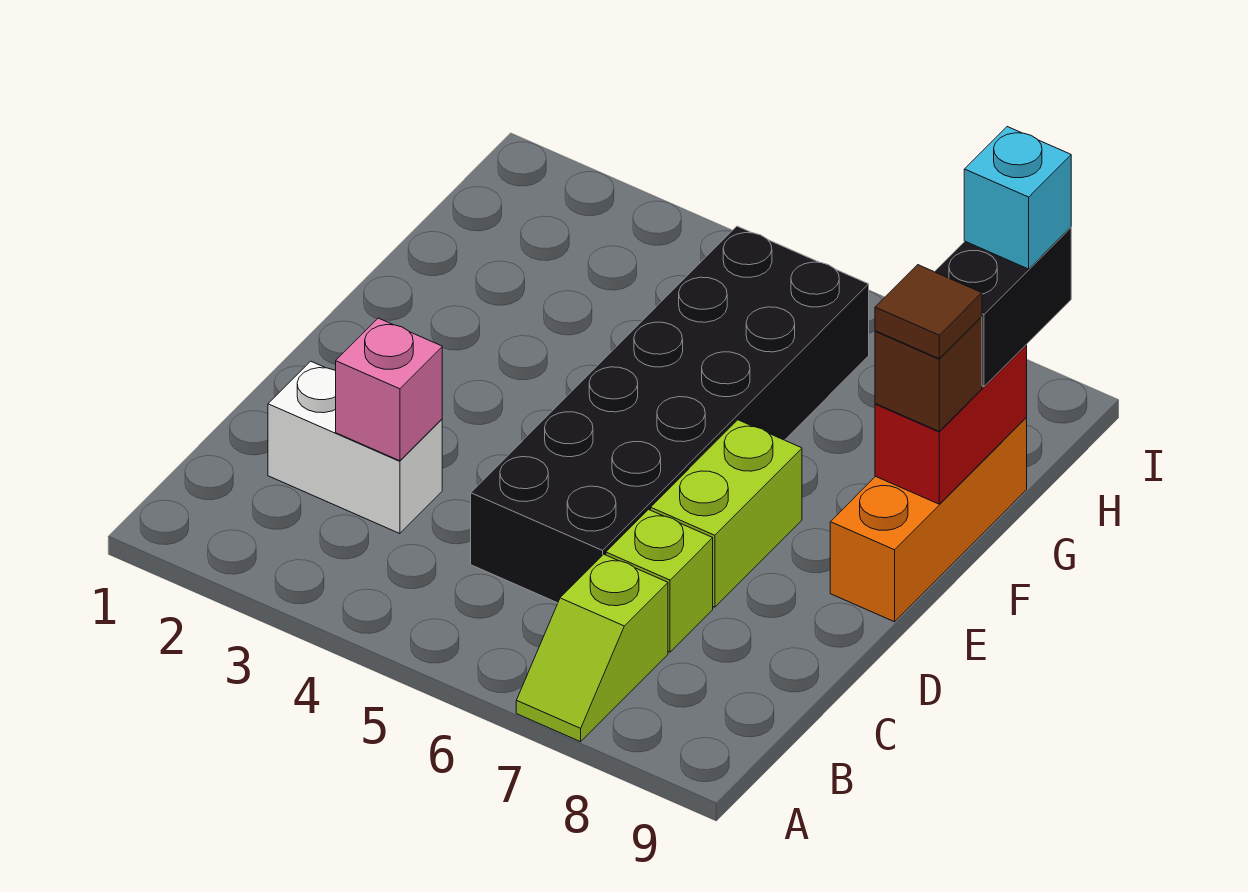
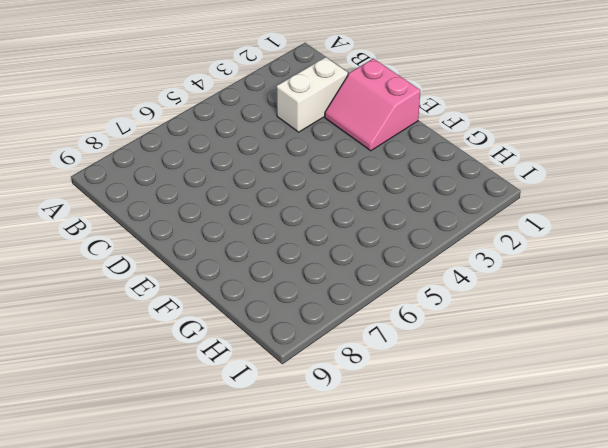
pink 2x2 slope [325,59,420,151] -> none
none -> lime 1x2 slope [516,554,668,742]
none -> black 2x6 brick [471,226,869,603]
none -> lime 1x1 brick [606,510,713,652]

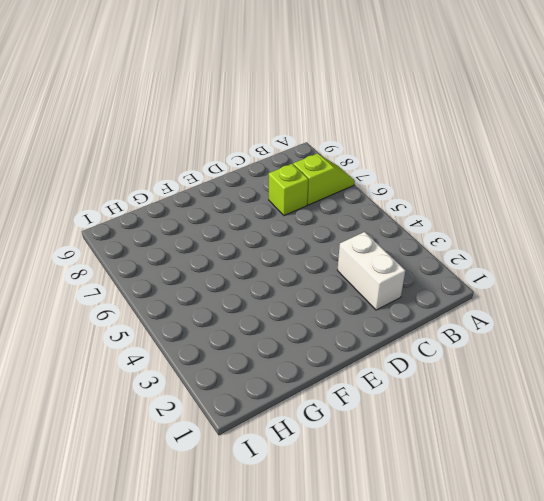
none -> black 2x6 brick [471,226,869,603]
none -> lime 1x2 brick [651,420,802,607]
none -> orange 1x3 brick [830,418,1027,622]

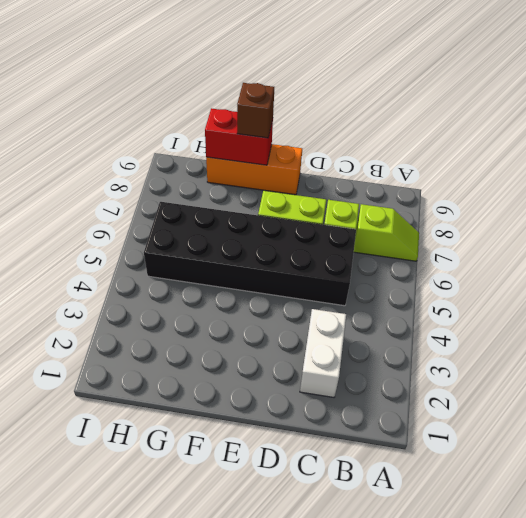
none -> pink 1x1 brick [336,318,442,461]
none -> black 1x2 brick [935,227,1071,387]
none -> brown 1x1 tile [875,265,982,358]

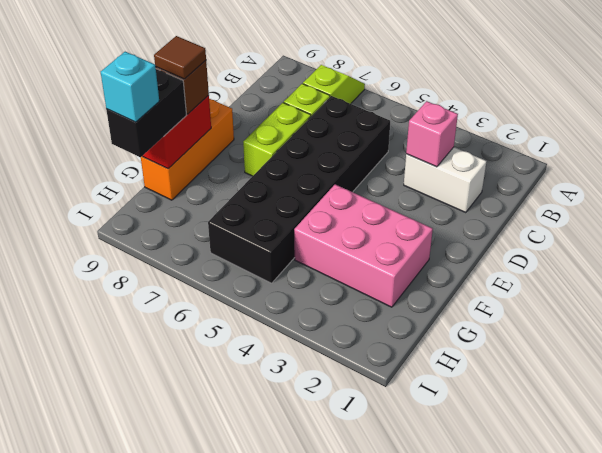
pink 2x3 brick [294,184,433,307] -> none

